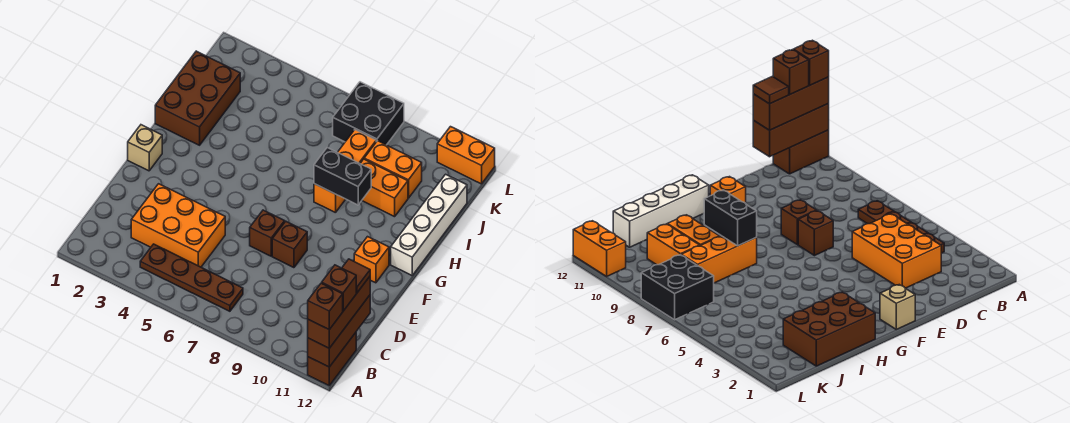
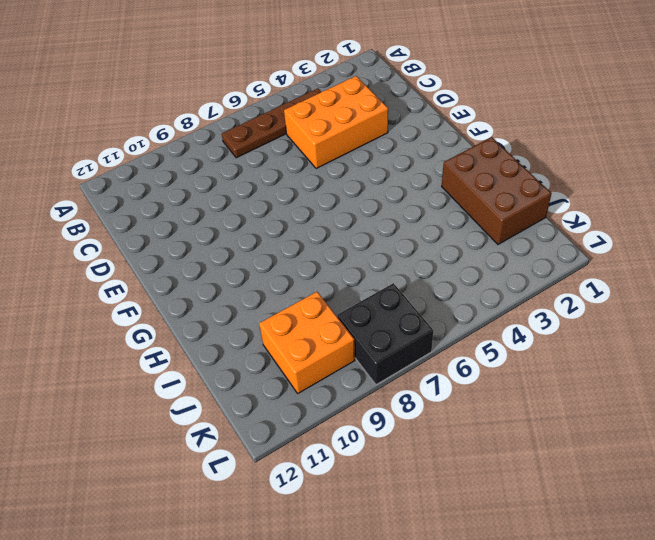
orange 2x2 brick [259,292,355,393] -> orange 1x2 brick [364,141,422,198]
none -> brown 1x2 brick [308,333,356,385]
none -> brown 1x1 brick [250,210,285,256]
none -> brown 1x1 brick [272,221,307,268]

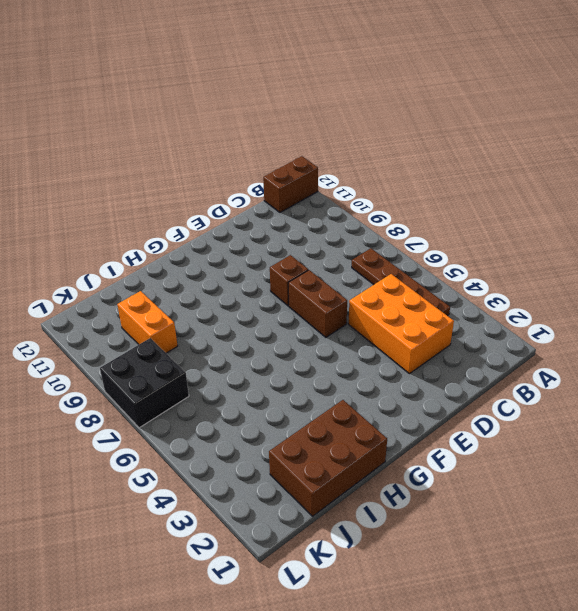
brown 1x2 brick [288,270,347,337] -> brown 1x1 brick [250,210,285,256]
none -> tan 1x1 brick [128,125,162,171]
none -> orange 1x1 brick [354,237,389,283]
none -> white 1x4 brick [391,174,467,275]

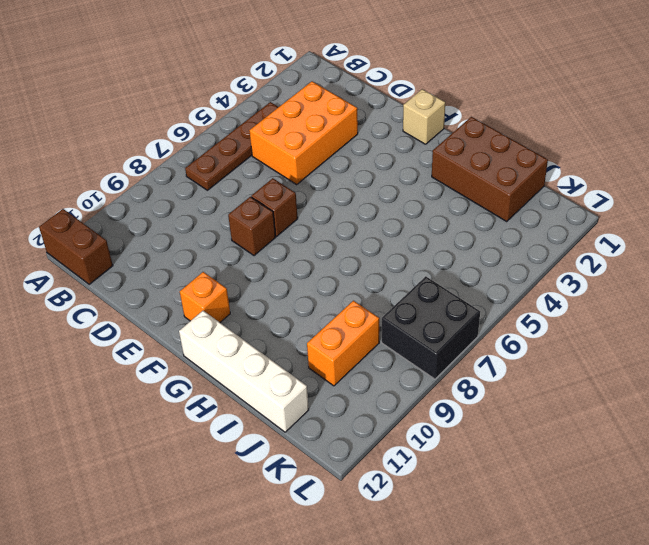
none -> orange 1x3 brick [314,130,376,213]
none -> orange 1x2 brick [360,159,408,217]
none -> orange 1x2 brick [437,127,495,184]

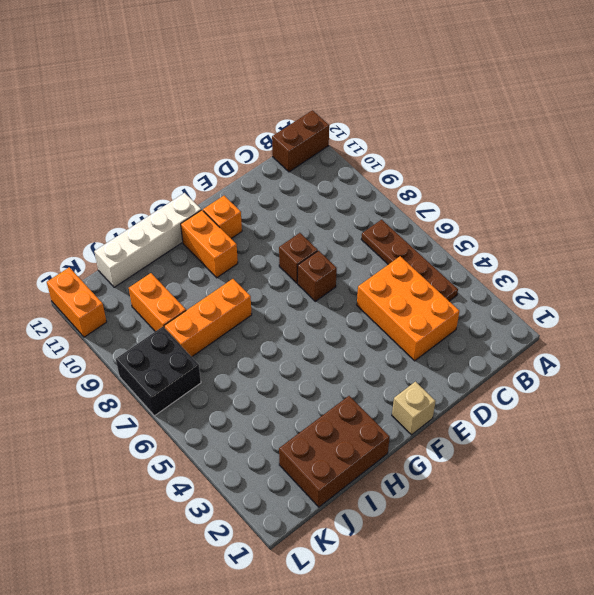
orange 1x2 brick [181,210,238,278] -> orange 1x2 brick moved to [360,159,408,217]
none -> brown 1x3 brick [308,295,370,367]
none -> black 1x2 brick [314,148,371,205]
none -> brown 1x3 brick [308,277,370,348]

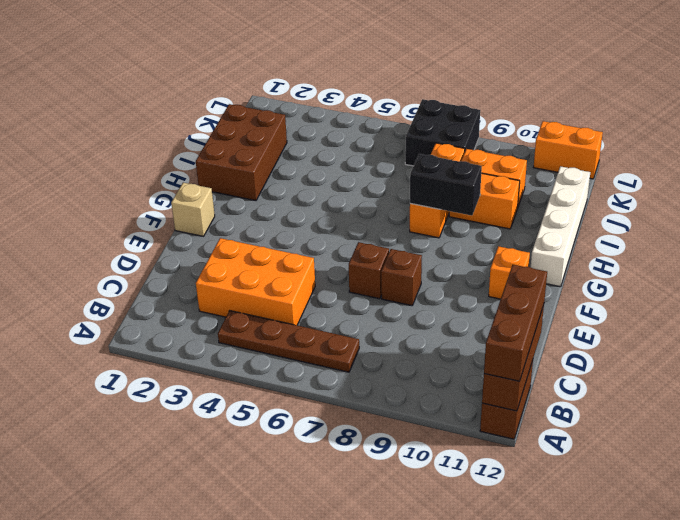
none -> brown 1x1 brick [308,283,343,330]
none -> brown 1x1 brick [322,265,356,311]
none -> brown 1x1 tile [342,259,370,293]

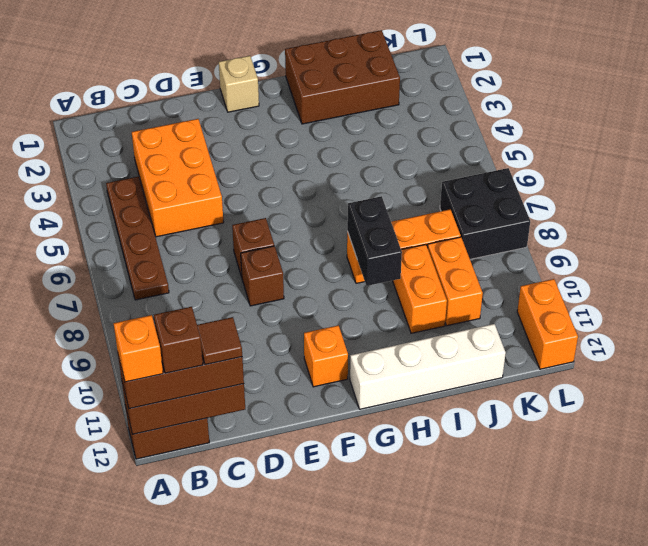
orange 1x1 brick [113,315,163,382] -> brown 1x1 brick [308,283,343,330]

